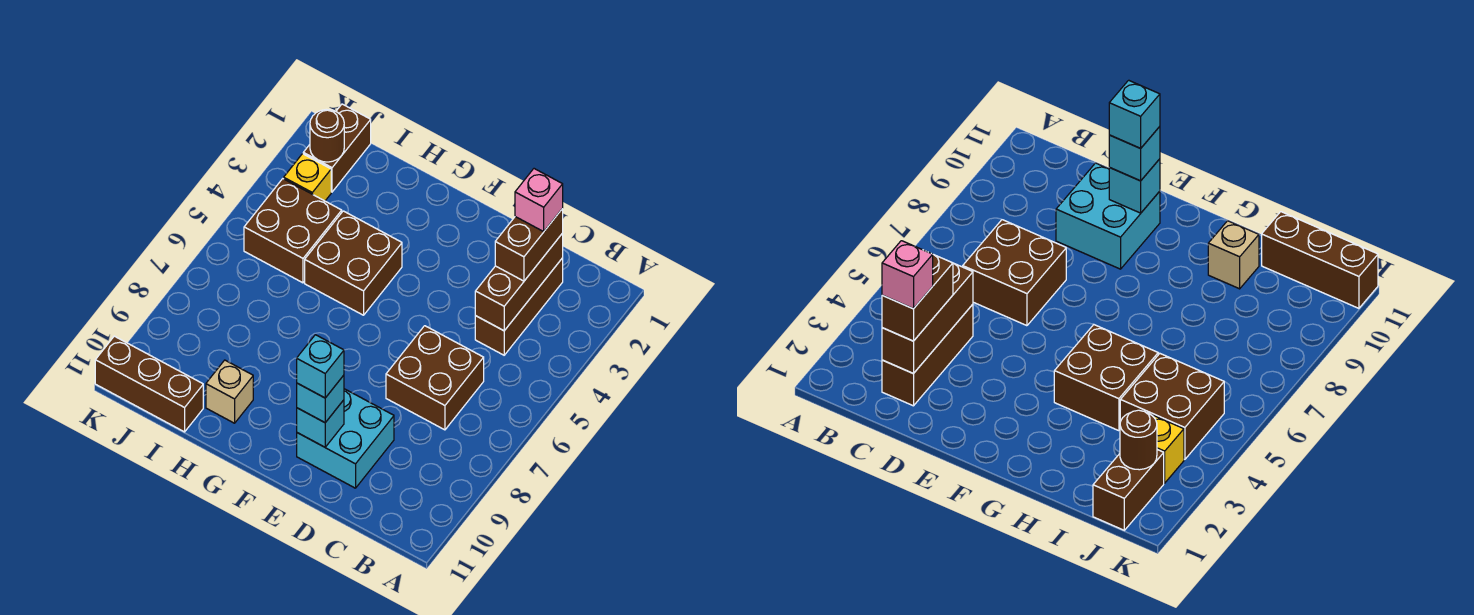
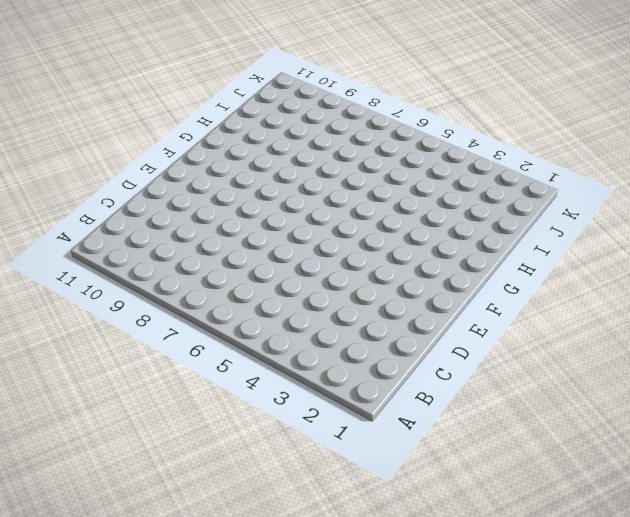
none -> brown 1x3 brick [475,258,563,355]
none -> brown 2x2 brick [386,326,484,430]
none -> cyan 2x2 brick [297,389,394,488]

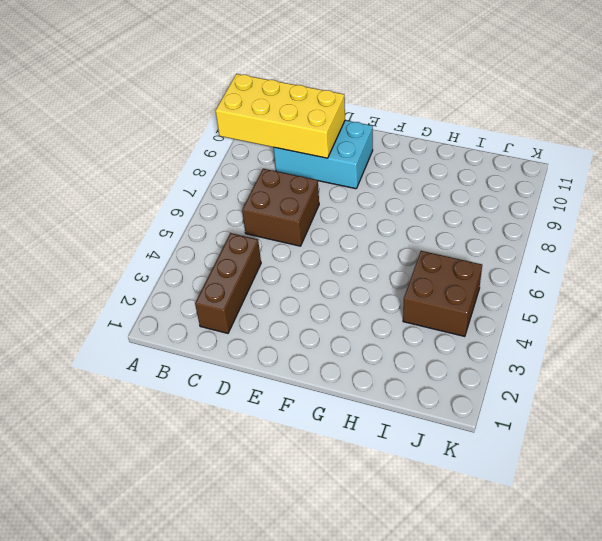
yellow 2x4 brick [216,74,345,158] -> none
cyan 2x3 brick [274,120,373,189] -> cyan 2x2 brick [297,389,394,488]
none -> brown 2x2 brick [305,211,402,315]
none -> tan 1x1 brick [206,360,253,423]
none -> brown 1x3 brick [95,336,203,432]

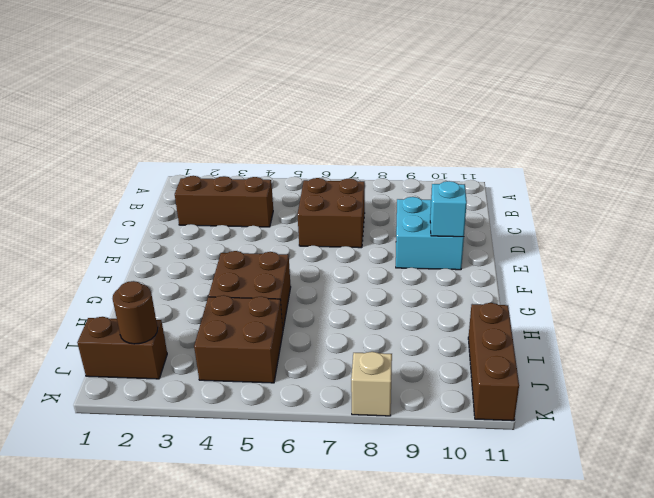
tan 1x1 brick [351,352,392,416] -> tan 1x1 brick moved to [206,360,253,423]
none -> yellow 1x1 brick [284,154,331,201]
none -> brown 1x3 brick [475,233,563,331]
none -> brown 1x2 brick [495,209,563,281]

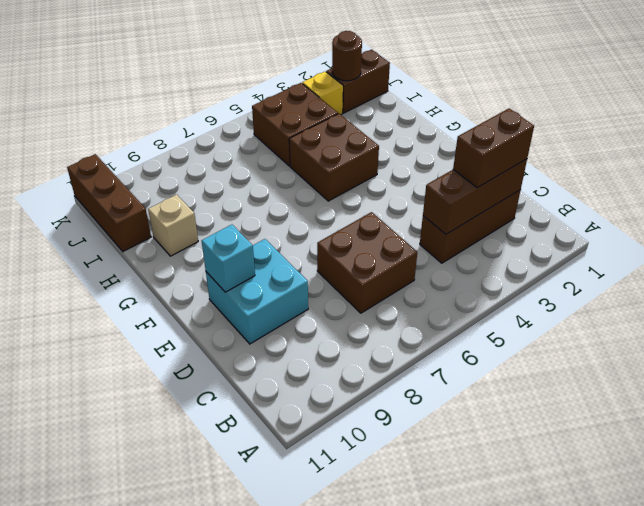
none -> cyan 1x1 brick [297,375,344,423]
none -> pink 1x1 brick [515,169,563,231]
none -> cyan 1x1 brick [297,335,344,398]

